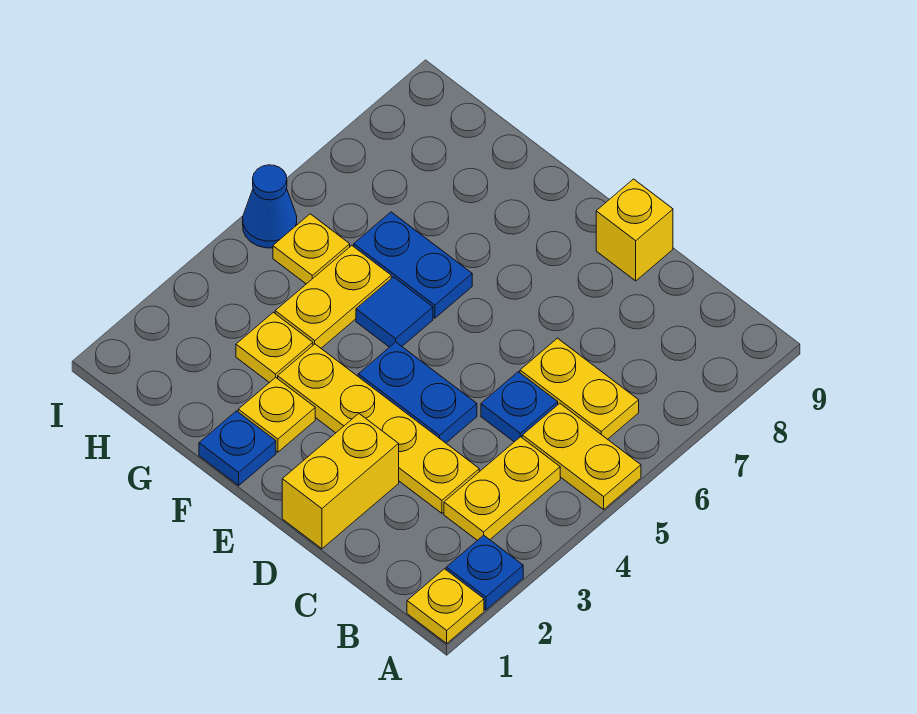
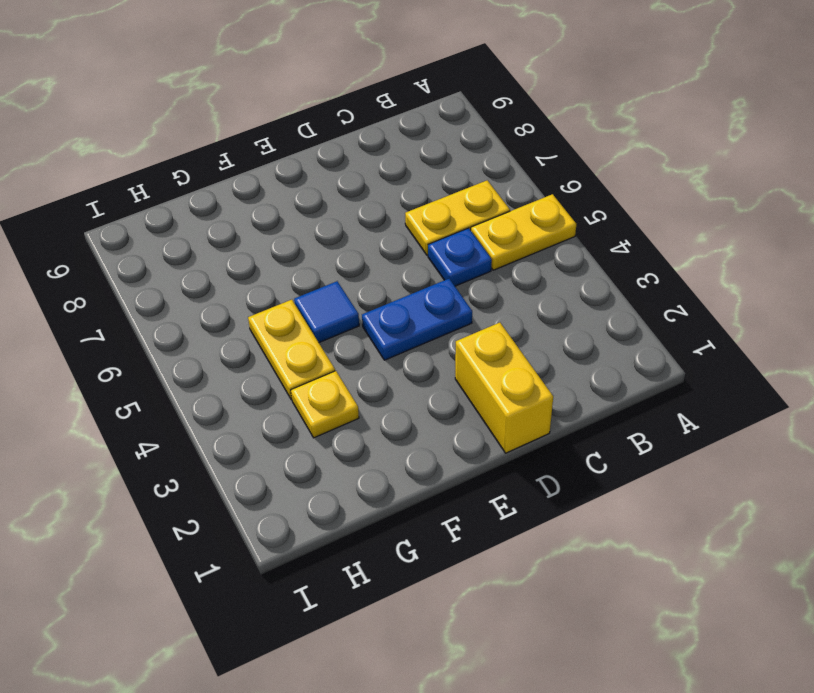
none -> yellow 1x1 plate [407,569,484,643]
none -> blue 1x1 plate [446,535,523,610]
none -> yellow 1x2 plate [444,437,560,540]

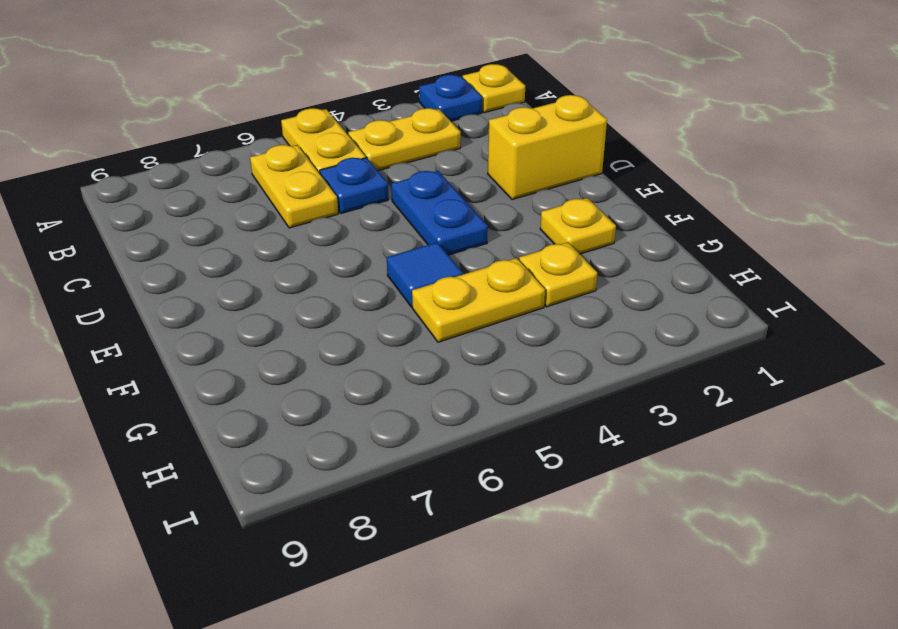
none -> yellow 1x4 plate [278,344,479,513]
none -> yellow 1x1 brick [596,179,673,281]
none -> blue 1x1 plate [199,411,276,485]

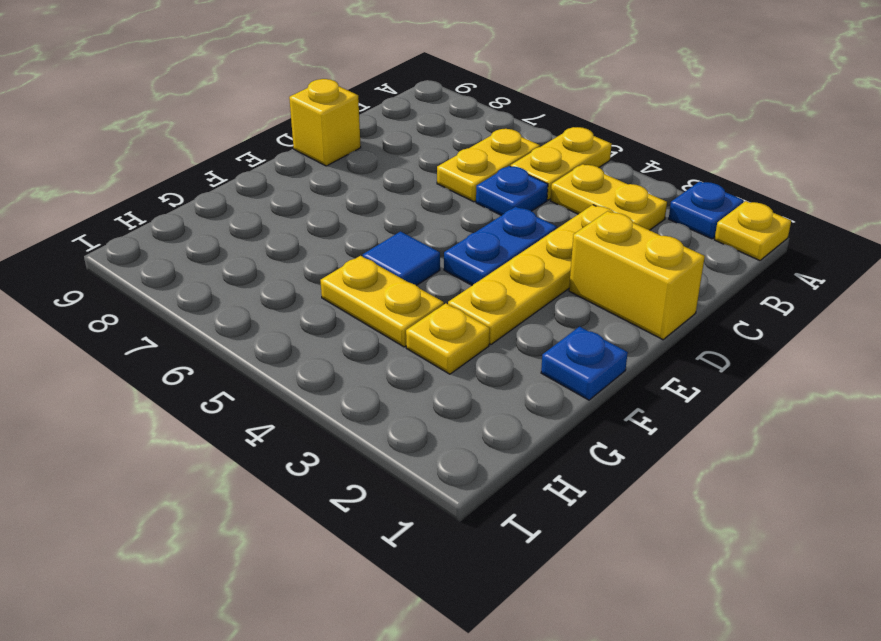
none -> yellow 1x1 plate [238,377,315,452]
none -> blue 1x2 plate [354,212,472,318]
none -> yellow 1x1 plate [273,214,350,284]

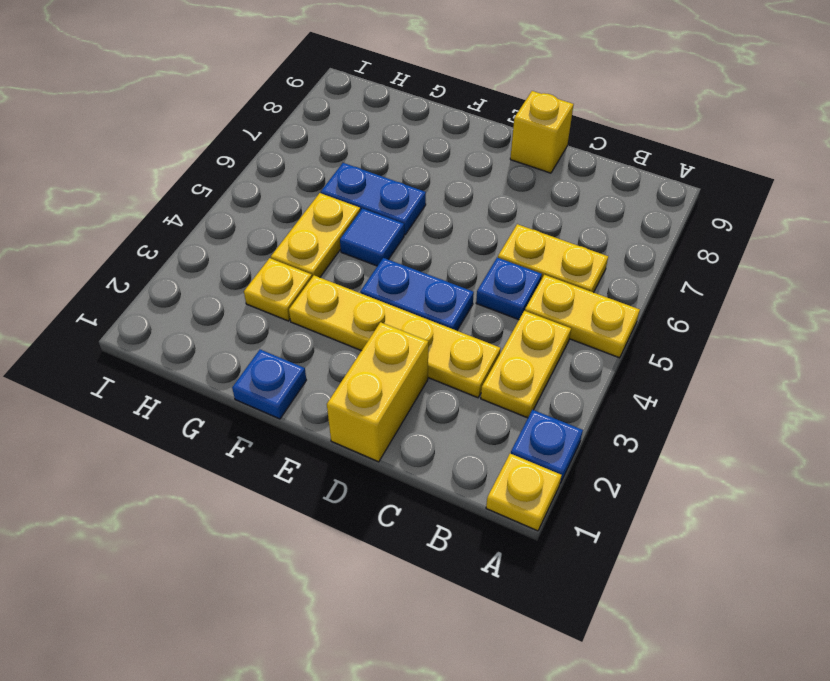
none -> yellow 1x1 plate [238,377,315,452]
none -> yellow 1x1 plate [273,214,350,284]
none -> blue 1x1 cone [243,165,297,248]

